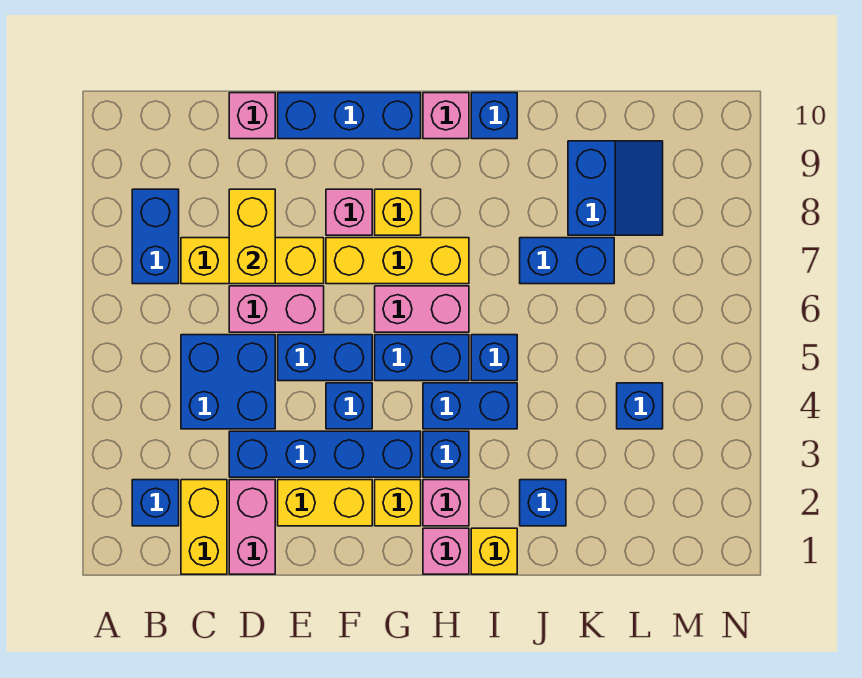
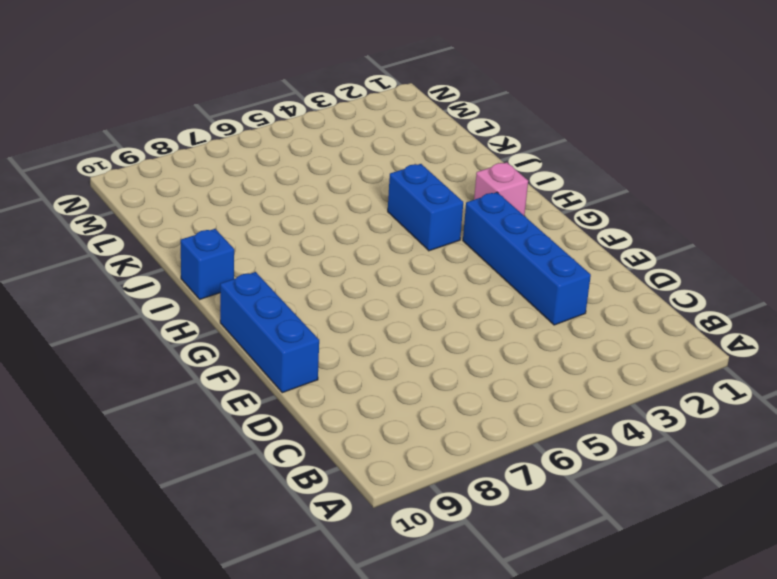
none -> blue 1x1 brick [132,480,179,526]
none -> blue 1x2 brick [132,189,179,284]
none -> yellow 1x2 brick [181,480,227,574]
none -> blue 2x2 brick [181,335,275,429]

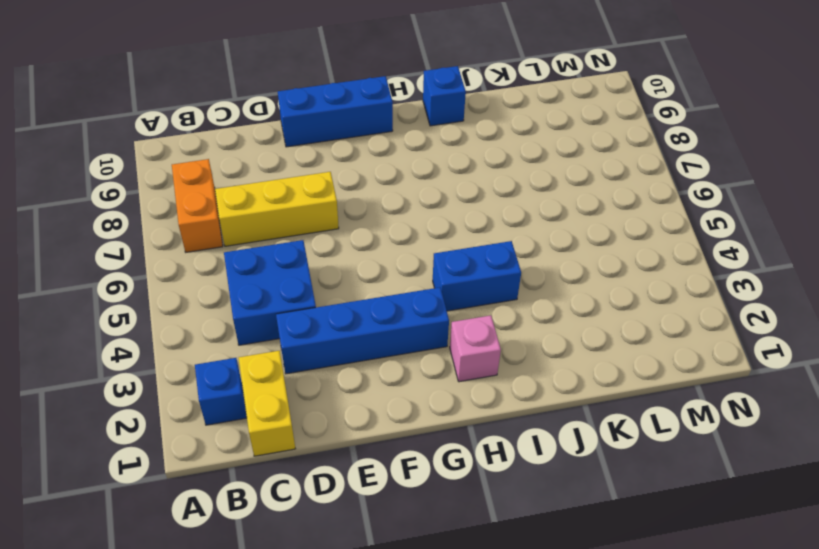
orange 1x2 brick [172,159,223,252] -> blue 1x2 brick [132,189,179,284]
none -> pink 1x2 brick [229,480,275,574]
none -> pink 1x2 brick [229,286,324,332]
none -> pink 1x1 brick [229,93,275,139]
none -> yellow 1x2 brick [278,480,372,526]

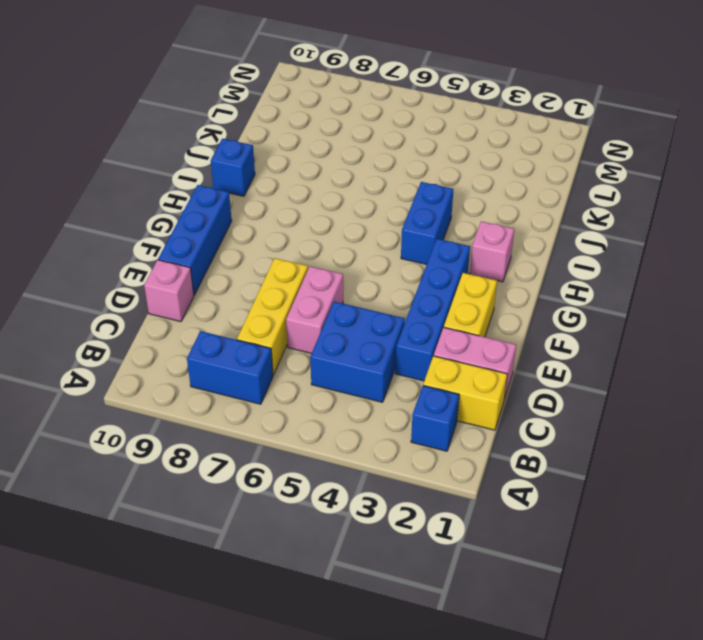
none -> blue 1x2 brick [278,335,372,381]
none -> blue 1x1 brick [326,383,372,429]
none -> yellow 1x3 brick [326,238,469,284]
none -> pink 1x1 brick [326,189,372,235]

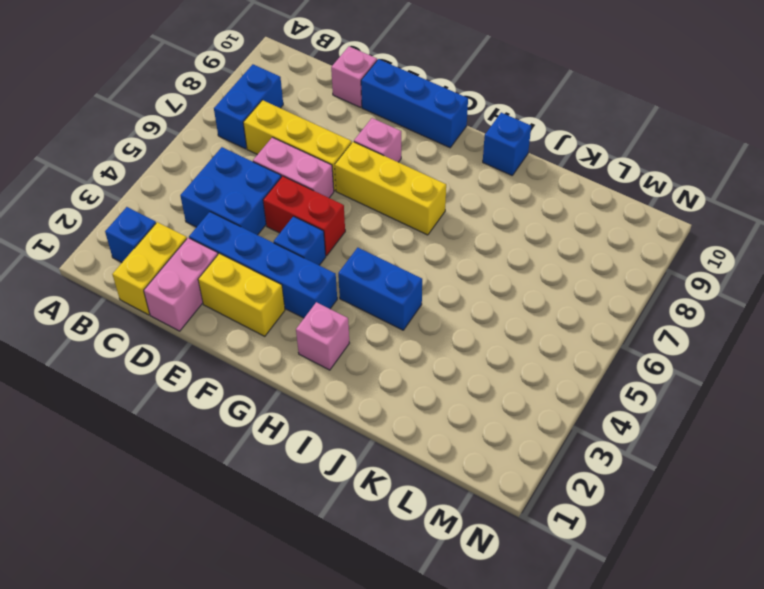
red 1x2 brick [263,176,345,256] -> blue 1x2 brick [278,335,372,381]
none -> yellow 1x1 brick [375,480,421,526]
none -> blue 1x2 brick [375,335,469,381]
none -> pink 1x2 brick [375,286,469,332]
none -> yellow 1x1 brick [375,189,421,235]

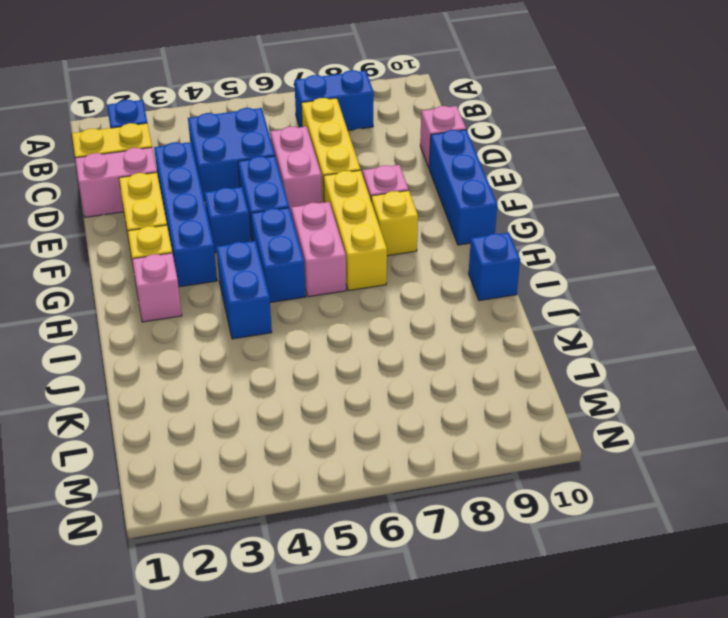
none -> pink 1x1 brick [423,528,469,574]
none -> blue 1x1 brick [423,431,469,477]
none -> pink 1x1 brick [423,93,469,139]
none -> yellow 1x1 brick [471,528,517,574]

